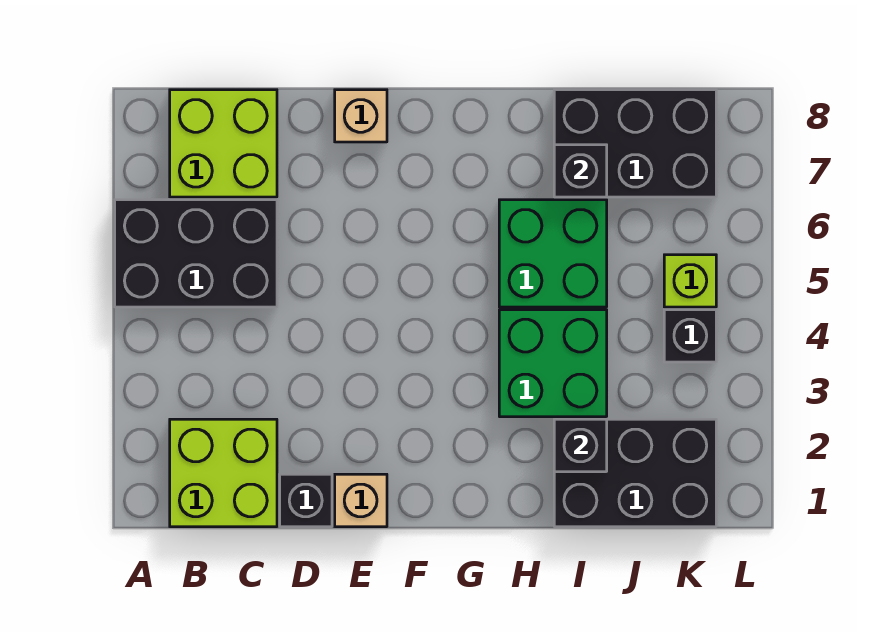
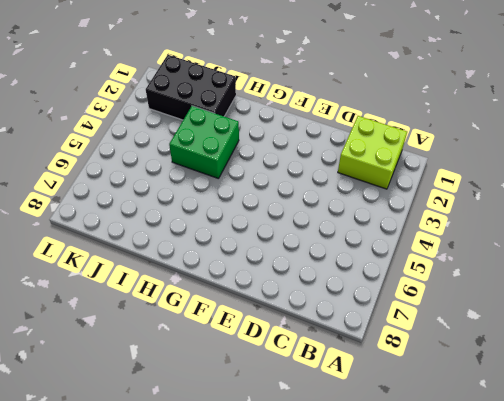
none -> black 2x3 brick [115,200,277,307]
none -> lime 2x2 brick [170,90,277,197]
none -> black 1x1 brick [280,474,332,527]

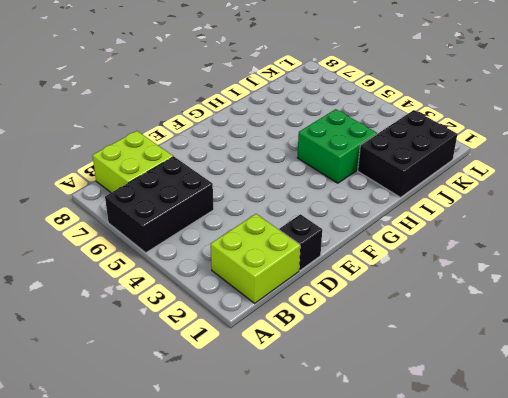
none -> tan 1x1 brick [335,474,387,527]
none -> tan 1x1 brick [335,90,387,142]
none -> green 2x2 brick [499,200,607,307]

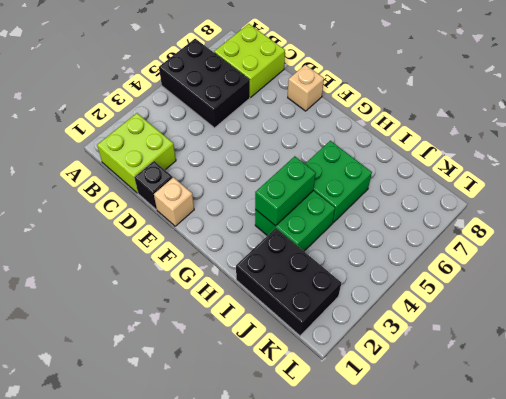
green 1x2 brick [255,156,316,226] -> none
none -> black 2x3 brick [554,90,716,197]
none -> black 1x1 brick [664,310,716,362]
none -> lime 1x1 brick [664,255,716,307]

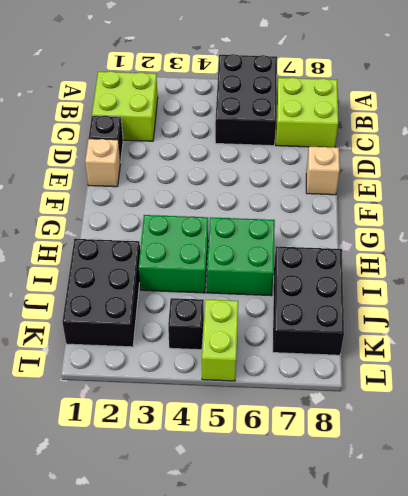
lime 1x2 brick [202,300,238,381] -> lime 1x1 brick [664,255,716,307]
none -> black 1x1 brick [554,419,607,472]
none -> black 1x1 brick [554,145,607,197]

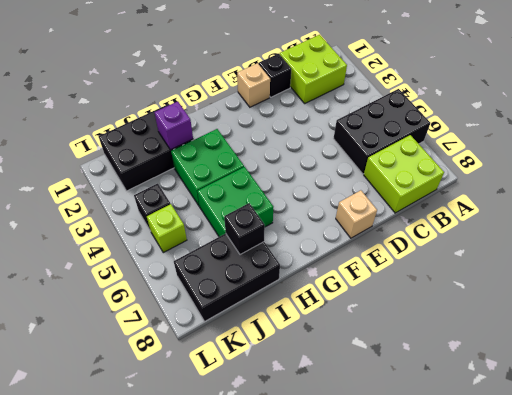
purple 1x1 brick [154,101,193,150] -> black 1x1 brick [554,419,607,472]

